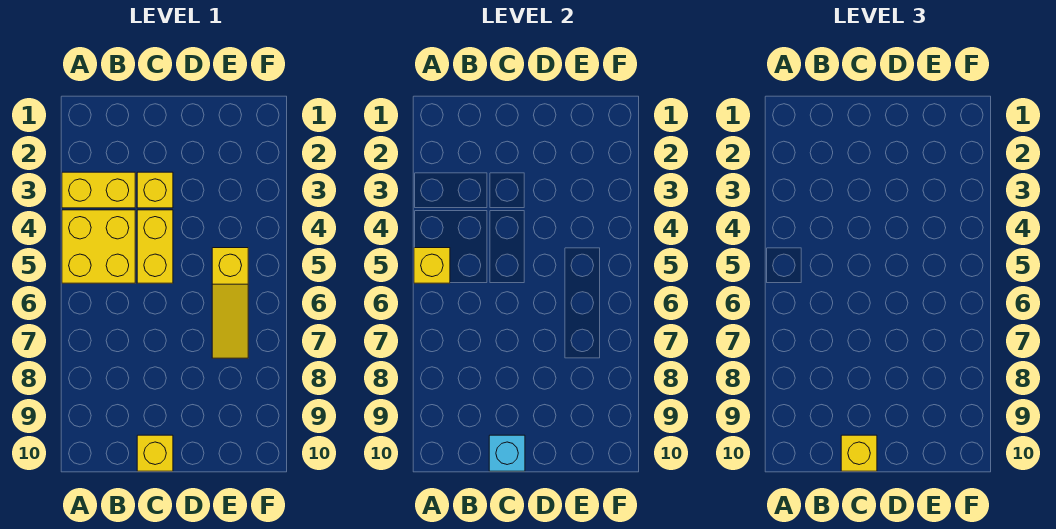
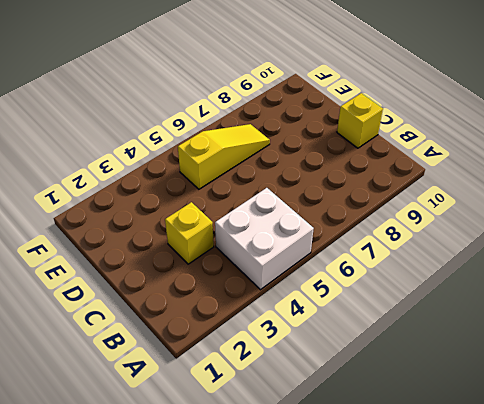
white 2x2 brick [215,188,314,290] -> yellow 2x2 brick [62,210,135,283]
none -> yellow 1x2 brick [62,172,135,208]
none -> yellow 1x2 brick [137,210,173,283]

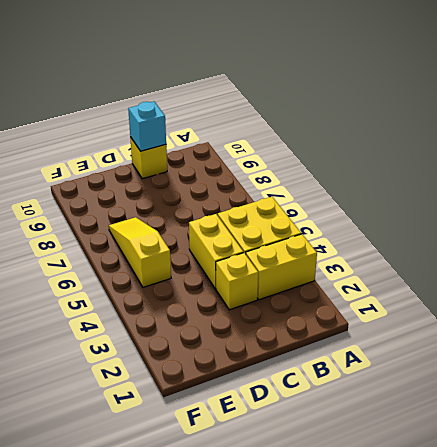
none -> yellow 1x1 brick [414,248,450,283]
none -> yellow 1x1 brick [841,435,877,471]

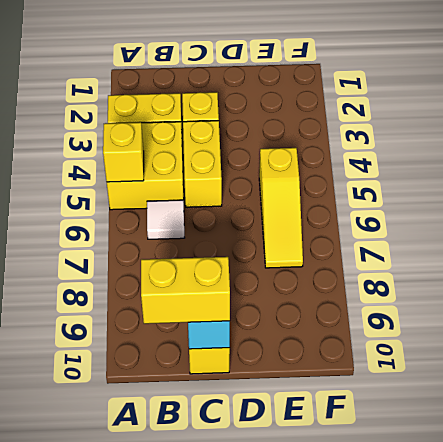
white 1x1 tile [147,200,184,239] -> none
yellow 1x2 brick [141,257,230,324] -> yellow 1x1 brick [841,435,877,471]

